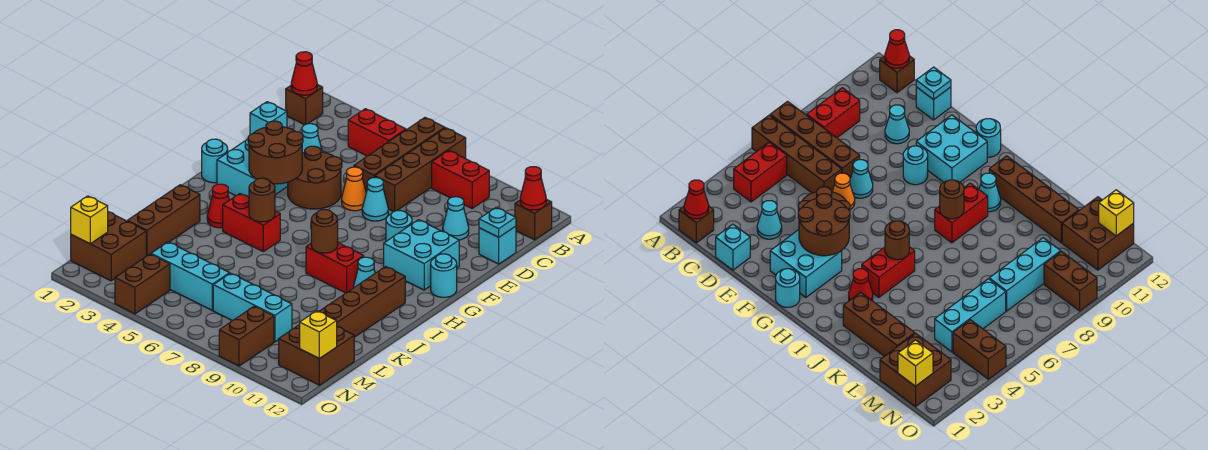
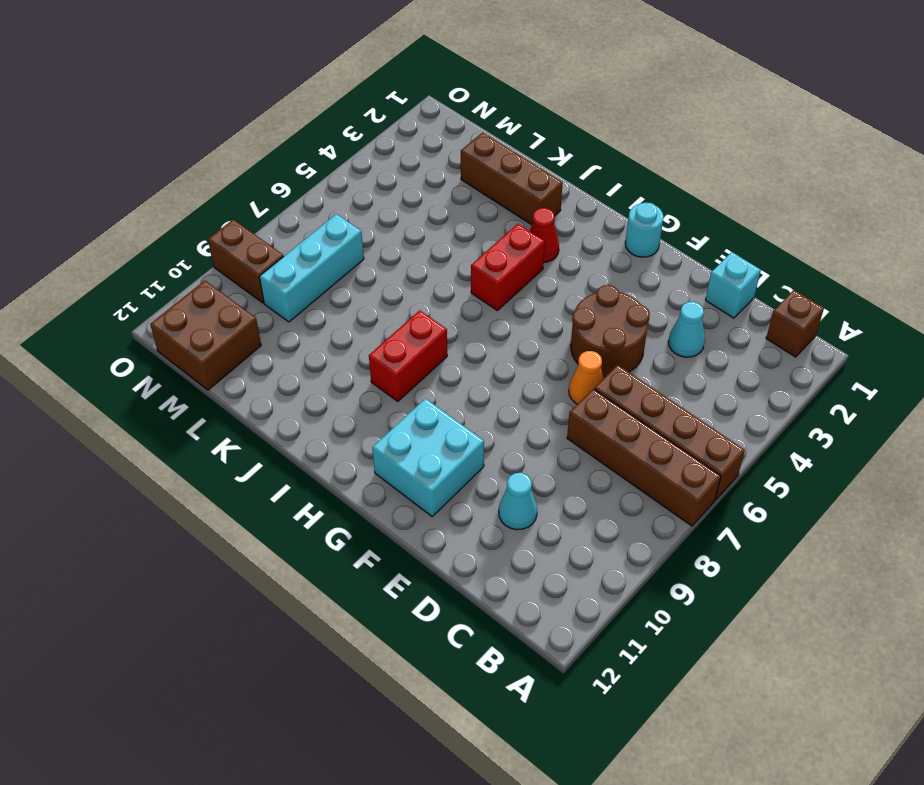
none -> red 1x2 brick [348,109,406,156]
none -> red 1x2 brick [432,150,489,208]
none -> brown 1x1 brick [515,199,552,240]
none -> cyan 1x1 brick [479,226,516,264]

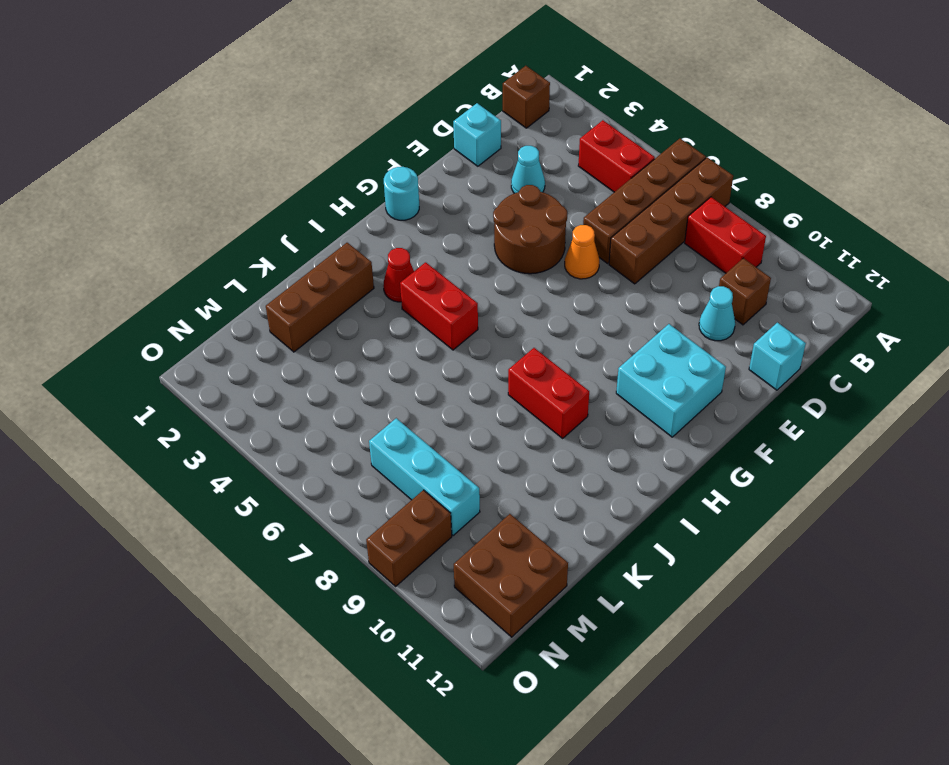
brown 1x1 brick [719,258,771,325] -> brown 1x1 brick moved to [515,199,552,240]
none -> cyan 1x1 cone [362,178,388,221]
none -> cyan 2x2 brick [217,139,288,197]
none -> cyan 1x1 round brick [386,211,412,241]
none -> cyan 1x1 round brick [431,254,457,297]

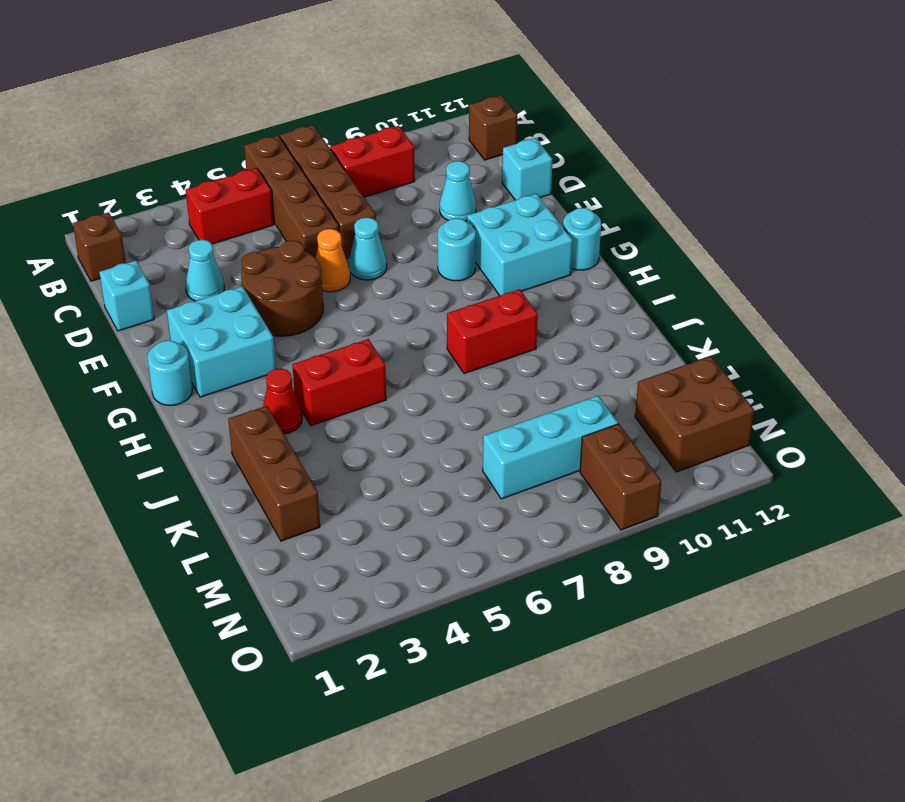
none -> cyan 1x1 cone [353,257,375,288]
none -> brown 1x4 brick [319,267,405,337]
none -> brown 2x2 brick [71,212,146,281]
none -> cyan 1x3 brick [151,242,230,310]

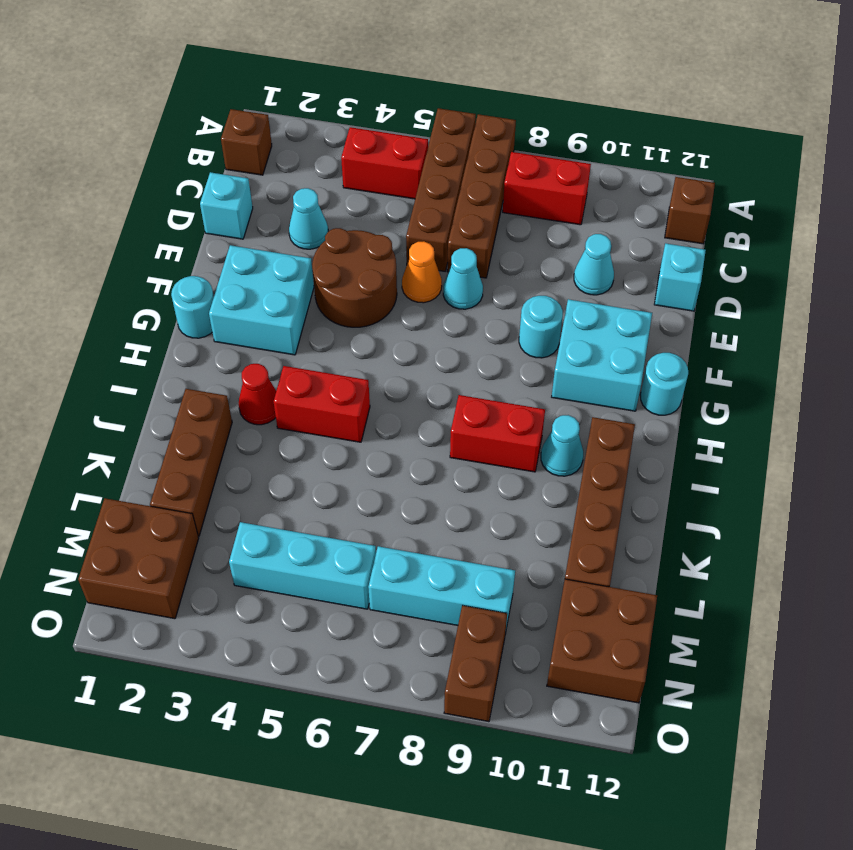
none -> brown 1x2 brick [115,254,170,314]
none -> red 1x1 cone [291,52,317,95]
none -> red 1x1 cone [520,167,546,210]
none -> cyan 1x1 plate [479,208,516,237]

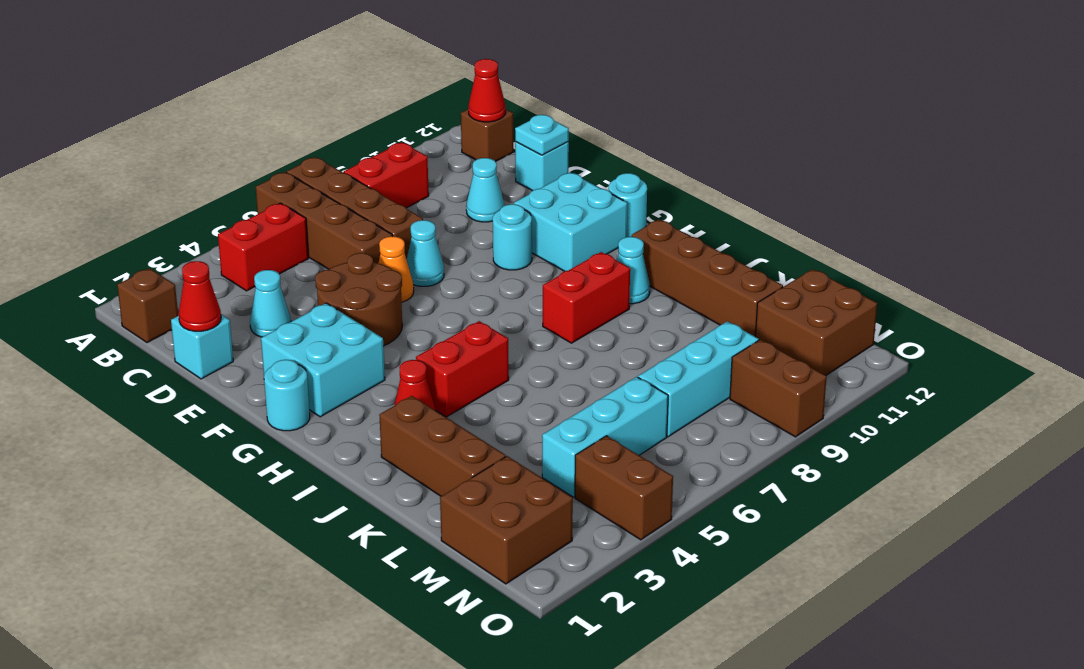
red 1x1 cone [178,261,221,331] -> red 1x1 cone moved to [291,52,317,95]
none -> brown 2x2 round brick [248,121,303,184]
none -> brown 1x1 round brick [249,178,275,222]
none -> brown 1x1 round brick [311,210,338,253]
none -> yellow 1x1 brick [71,196,108,244]

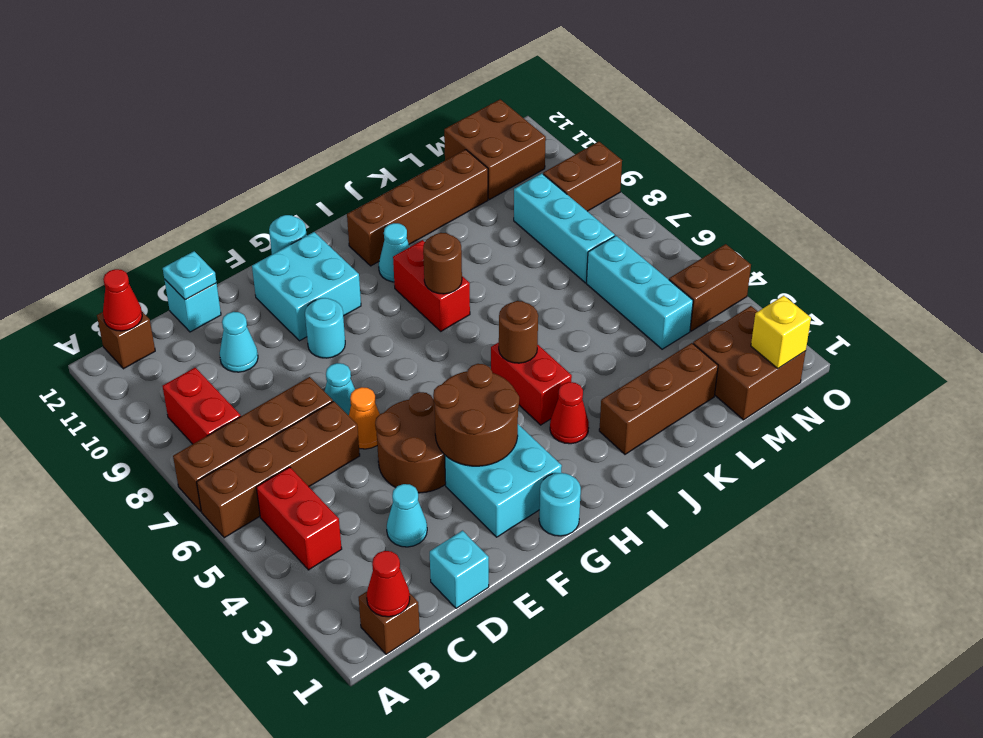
none -> yellow 1x1 brick [300,311,337,359]

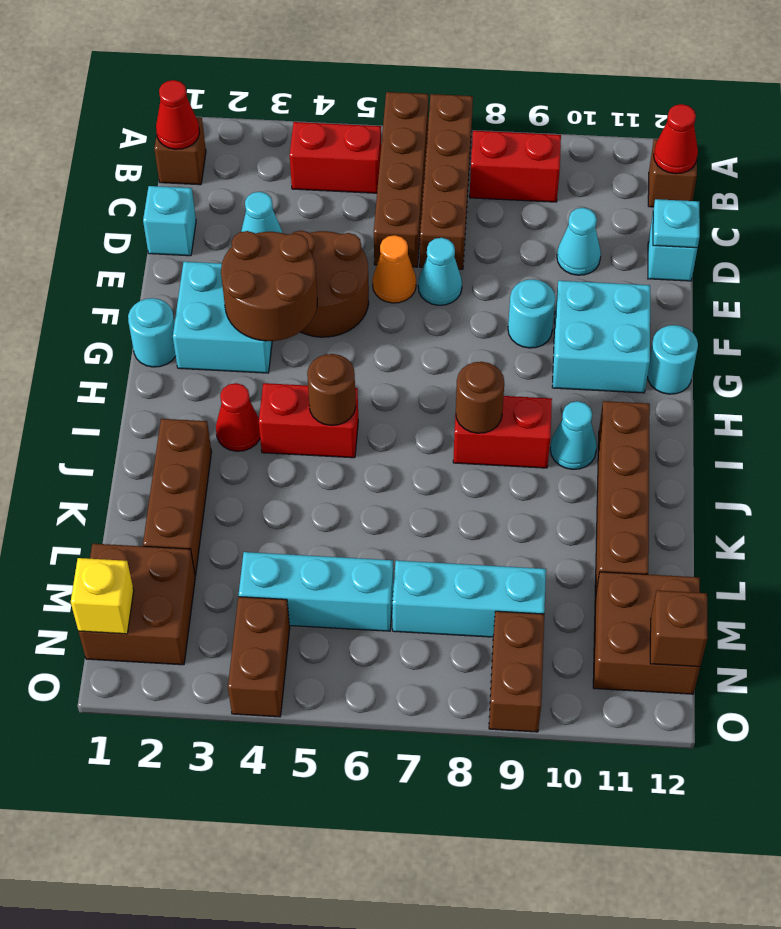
brown 1x1 brick [650,590,708,667] -> yellow 1x1 brick [300,311,337,359]

